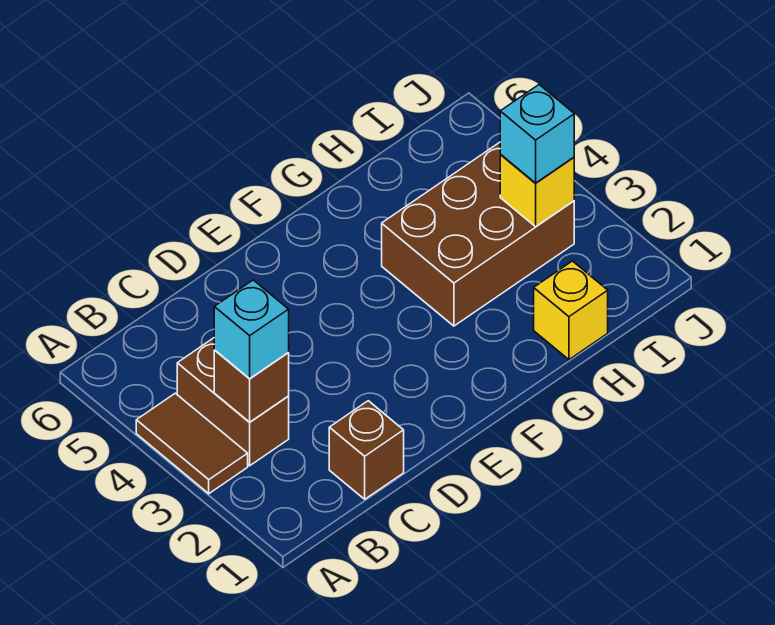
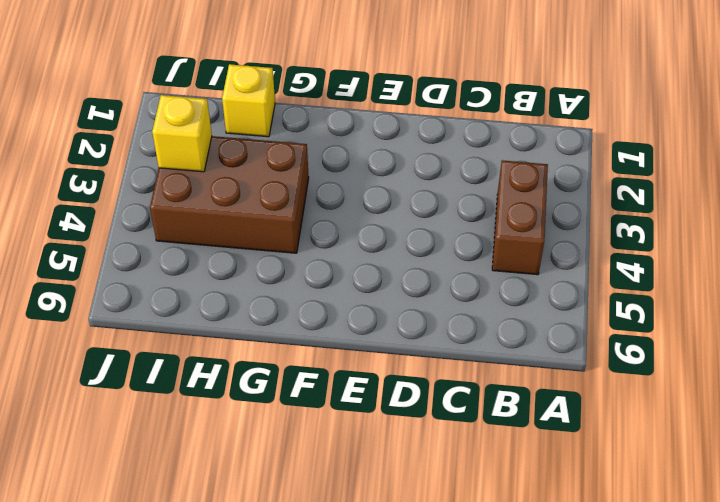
none -> brown 1x2 tile [136,393,248,494]
none -> brown 1x1 brick [329,401,404,499]

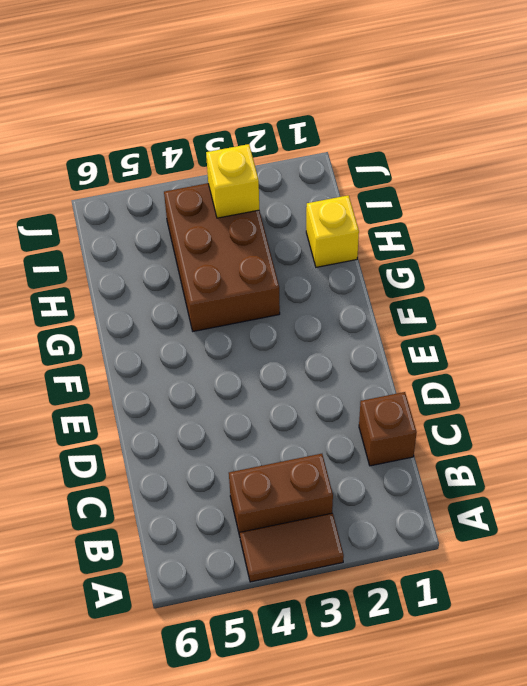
none -> brown 1x1 brick [214,350,289,422]
none -> cyan 1x1 brick [214,280,289,378]

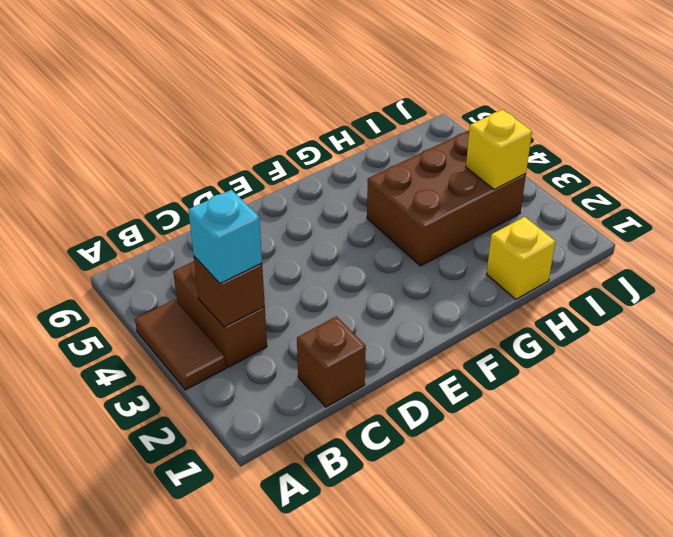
none -> cyan 1x1 brick [500,85,574,183]

